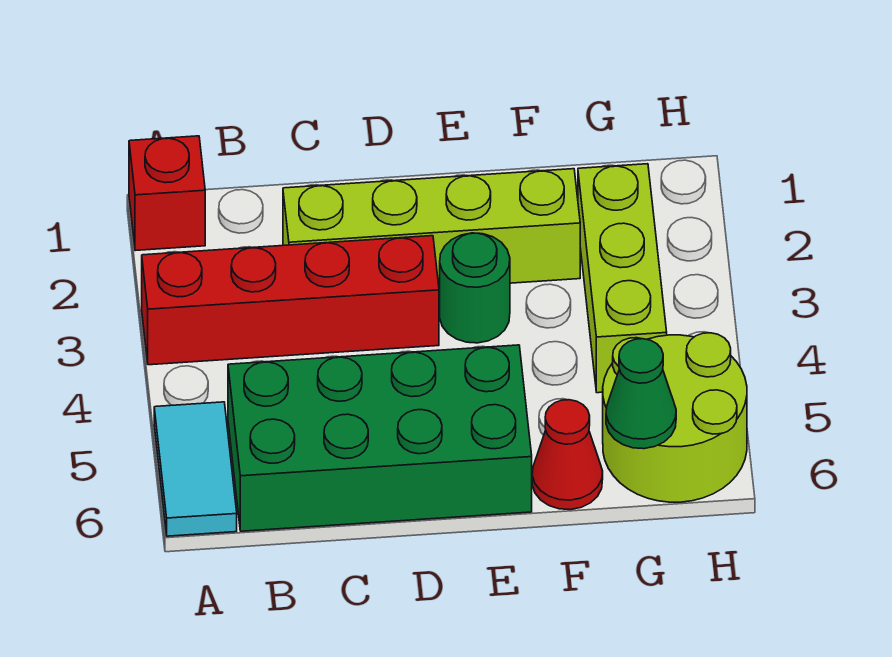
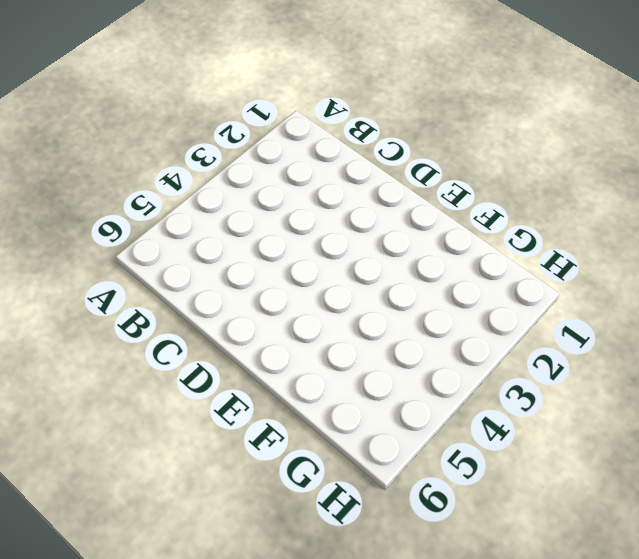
none -> red 1x1 brick [129,136,205,251]
none -> red 1x4 brick [142,236,439,365]

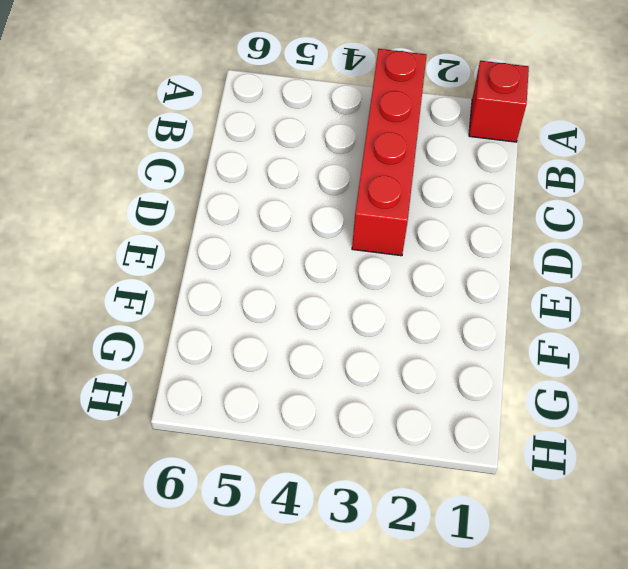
none -> cyan 1x2 tile [154,402,237,536]
none -> green 2x4 brick [228,345,532,531]

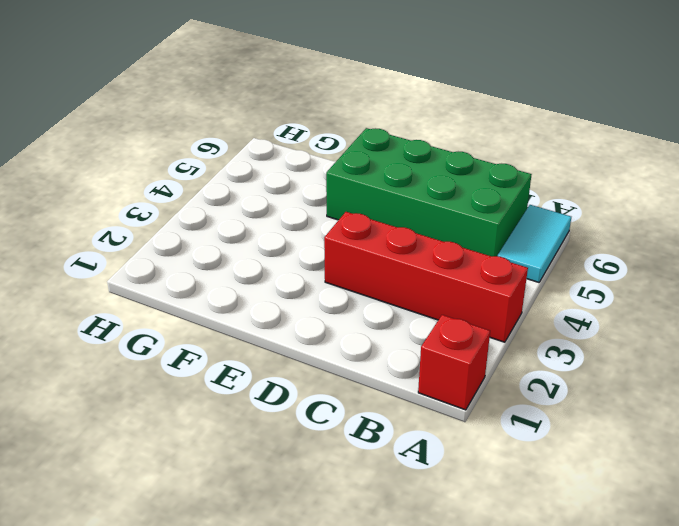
none -> lime 1x4 brick [283,169,580,288]
none -> green 1x1 round brick [440,233,510,343]

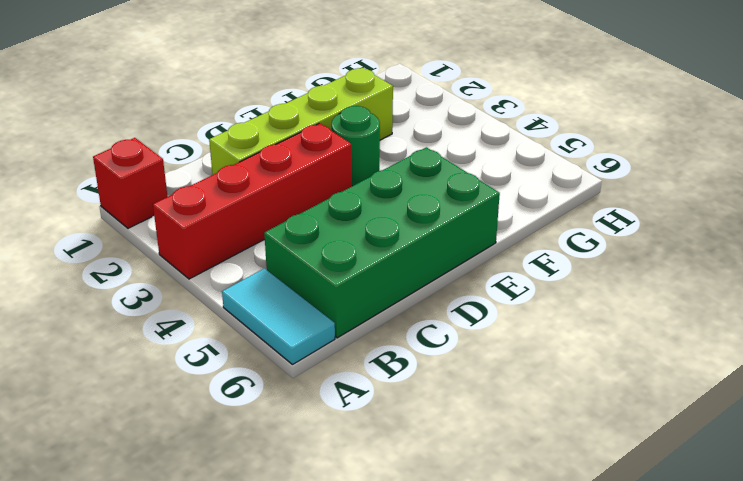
none -> red 1x1 cone [532,400,603,510]
none -> lime 1x3 brick [578,164,667,393]

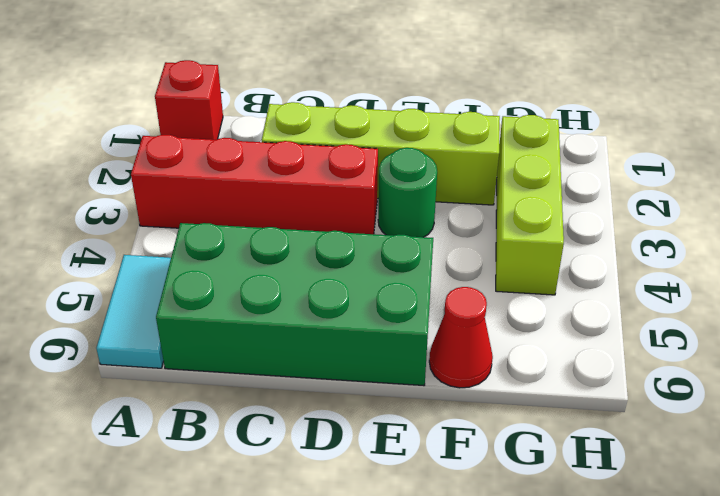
none -> lime 2x2 round brick [603,333,747,502]
none -> green 1x1 cone [606,339,676,449]

